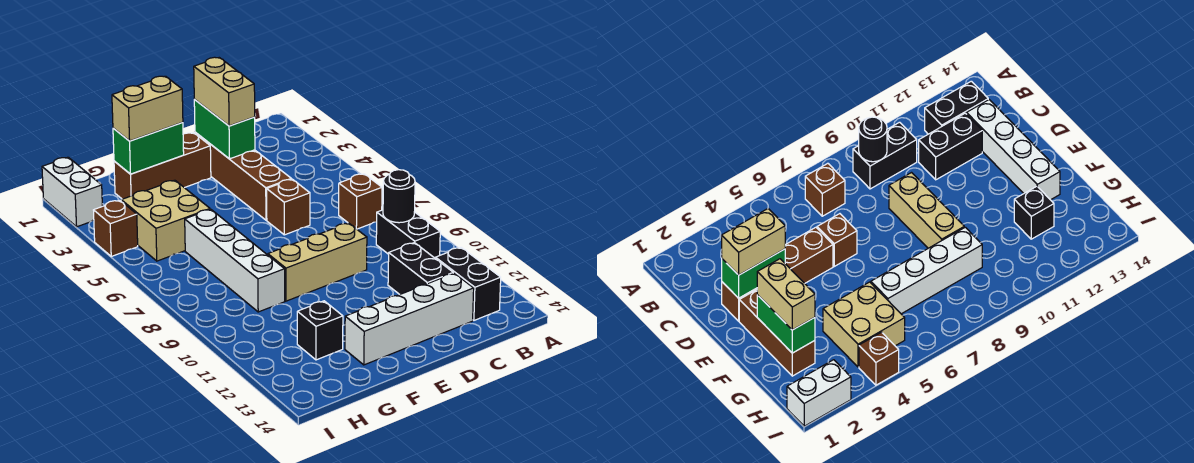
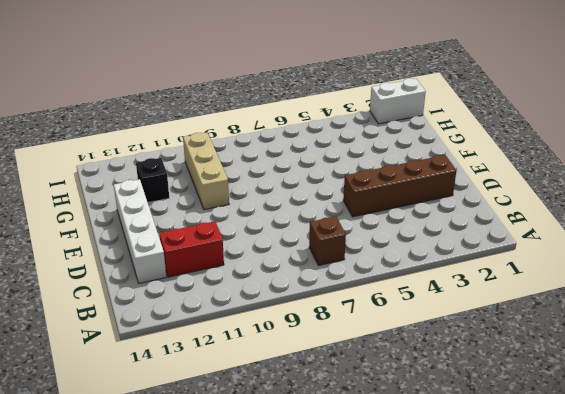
red 1x2 brick [159,221,224,277] -> black 1x2 brick [388,243,453,295]
tan 1x3 brick [183,133,229,210] -> tan 1x3 brick moved to [268,223,367,301]
none -> black 1x2 brick [376,210,440,259]
none -> black 1x2 brick [436,247,501,320]
none -> brown 1x1 brick [267,179,310,235]

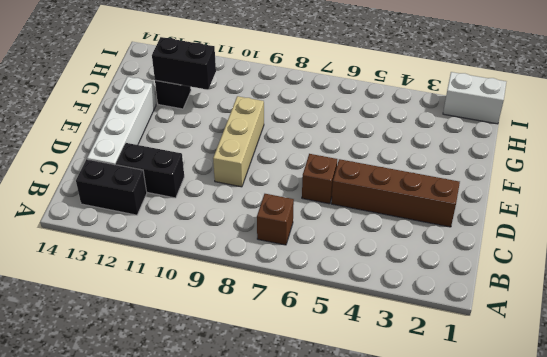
black 1x2 brick [152,37,216,90] -> black 1x2 brick moved to [376,210,440,259]
none -> brown 1x3 brick [114,133,211,199]
none -> tan 2x2 brick [121,180,210,261]
none -> white 1x4 brick [185,209,285,312]

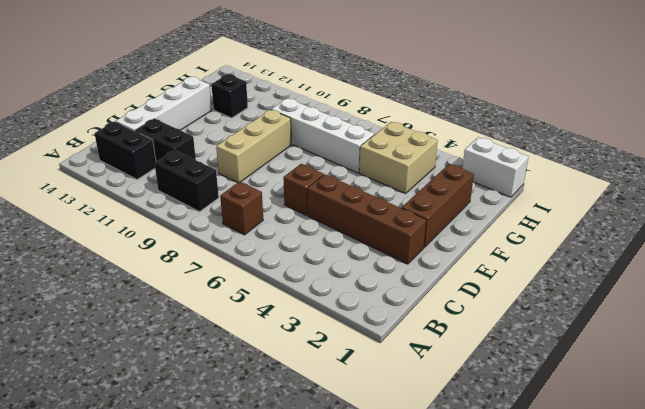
none -> brown 1x1 brick [94,200,138,256]
none -> black 1x1 round brick [383,170,415,223]
none -> green 1x2 brick [194,100,255,159]

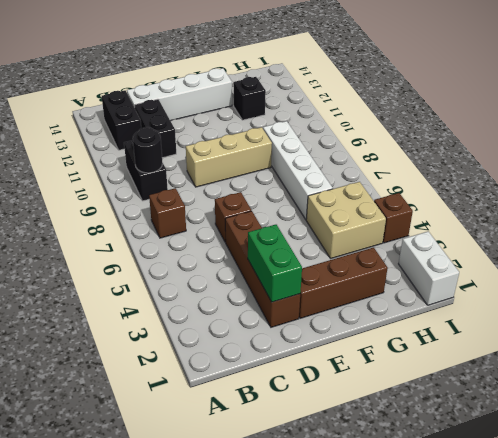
none -> green 1x2 brick [113,122,184,174]
none -> tan 1x2 brick [194,57,255,126]
none -> tan 1x2 brick [112,76,183,141]

